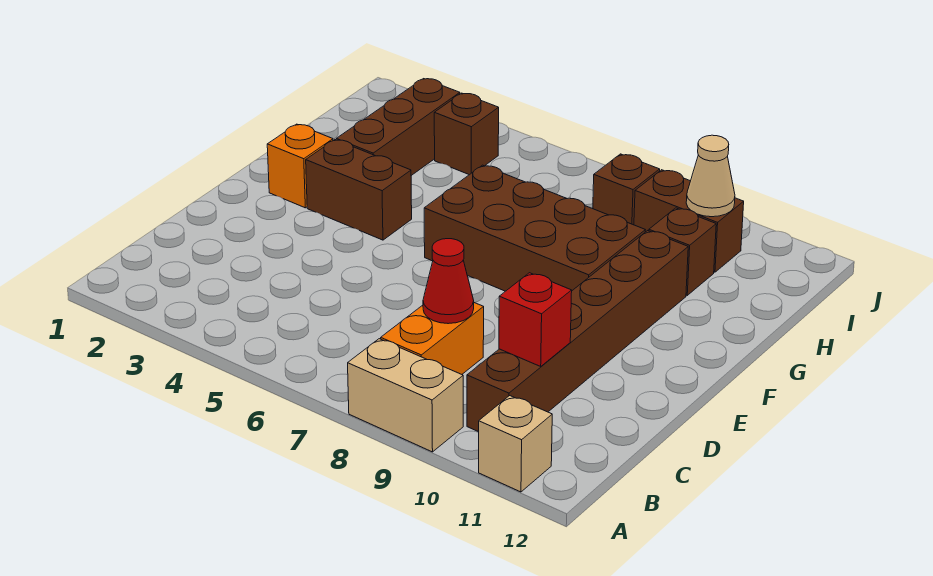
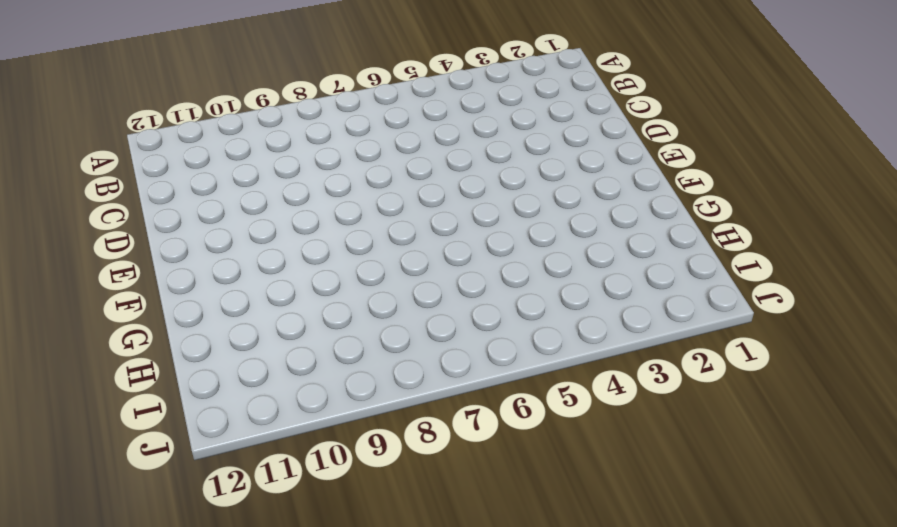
none -> tan 1x2 brick [348,339,463,452]
none -> tan 1x1 brick [479,396,552,492]
none -> orange 1x2 brick [381,303,484,374]

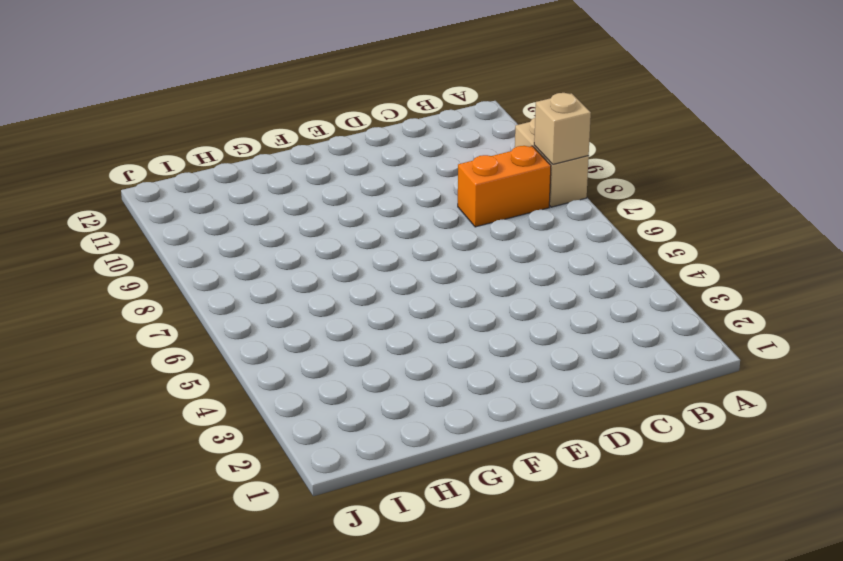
tan 1x1 brick [534,93,591,164] -> tan 1x1 brick moved to [479,396,552,492]
none -> brown 1x6 brick [467,231,688,432]
none -> orange 1x1 brick [267,124,333,208]
none -> brown 1x2 brick [306,140,412,240]

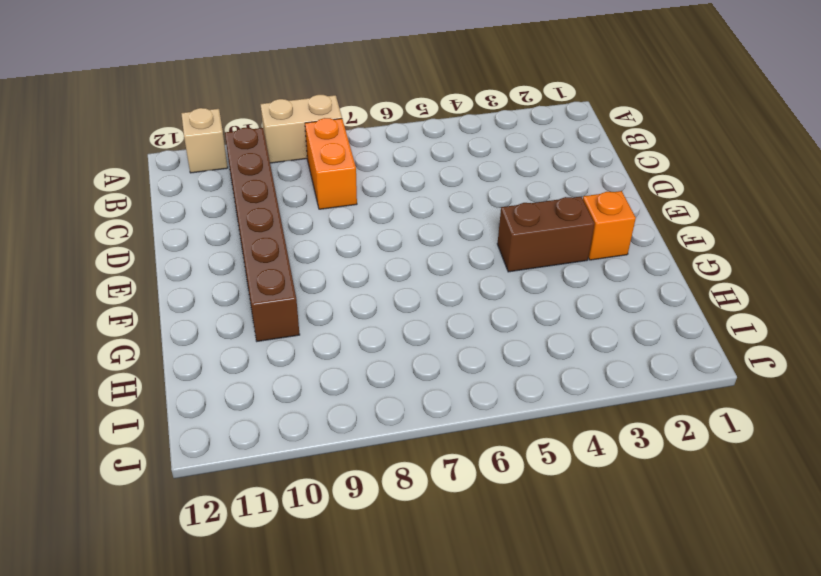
none -> brown 2x4 brick [424,165,645,291]
none -> brown 1x3 brick [336,79,460,176]
none -> brown 1x1 brick [649,208,716,295]

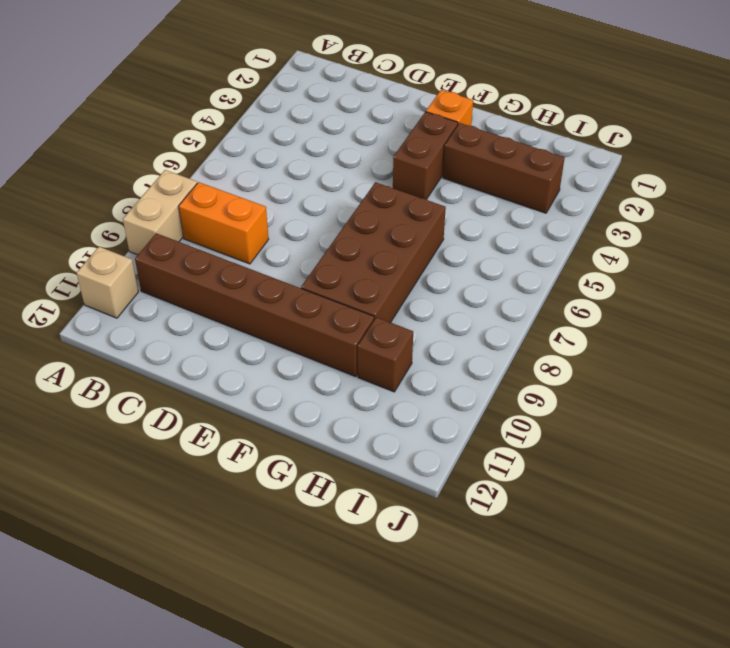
none -> brown 1x1 brick [434,93,499,175]
none -> brown 1x1 brick [593,154,660,225]
none -> brown 1x2 brick [634,170,744,272]

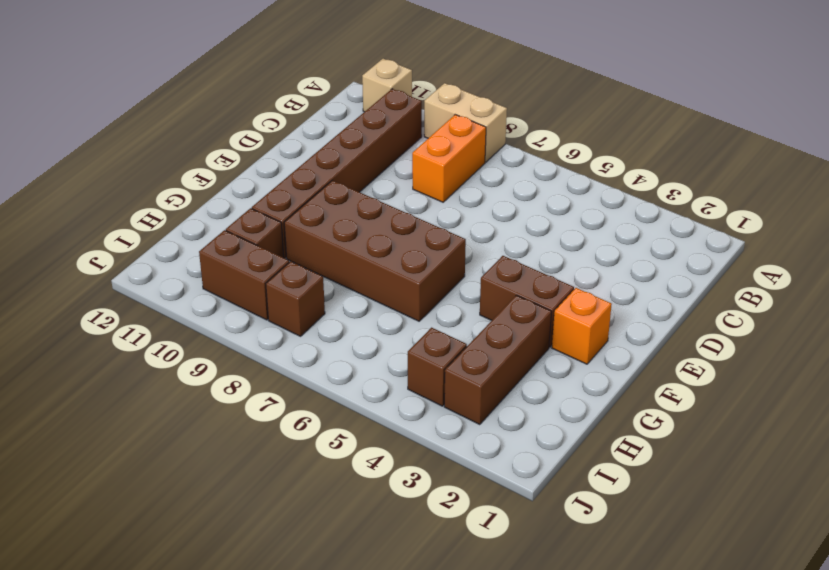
none -> red 1x1 cone [423,239,474,324]
none -> red 1x1 brick [499,273,572,366]
none -> tan 1x1 cone [686,135,735,217]

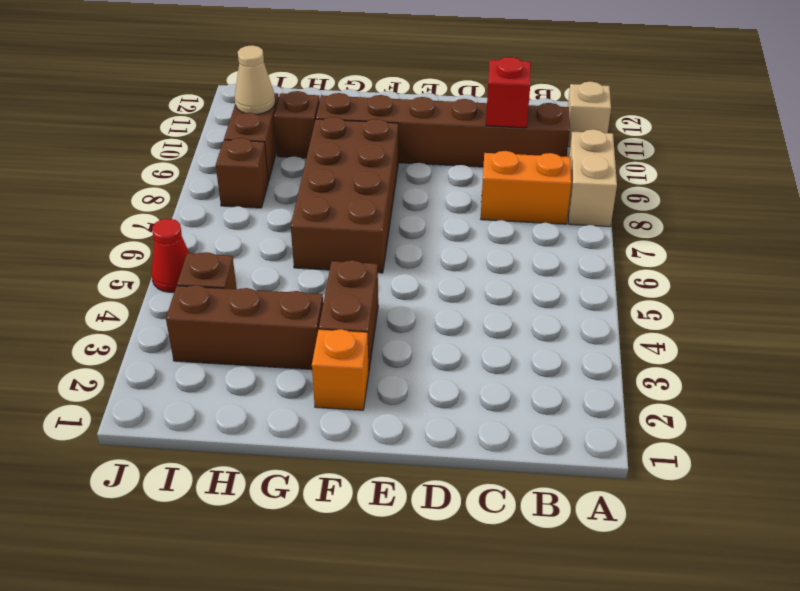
red 1x1 cone [151,219,189,292] -> red 1x1 cone moved to [423,239,474,324]

